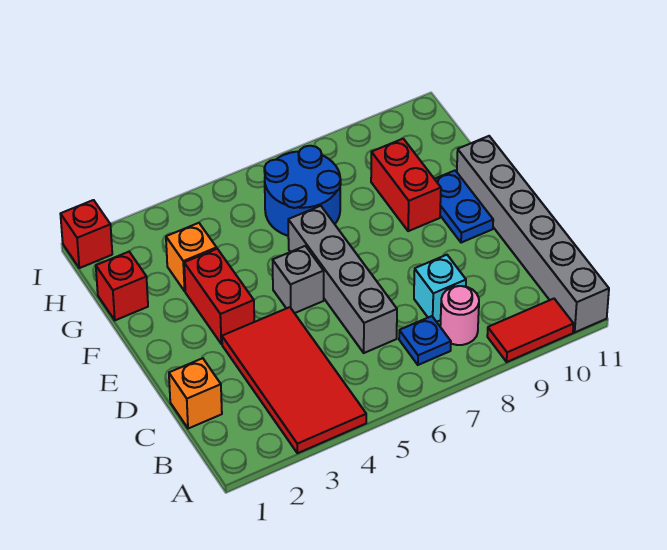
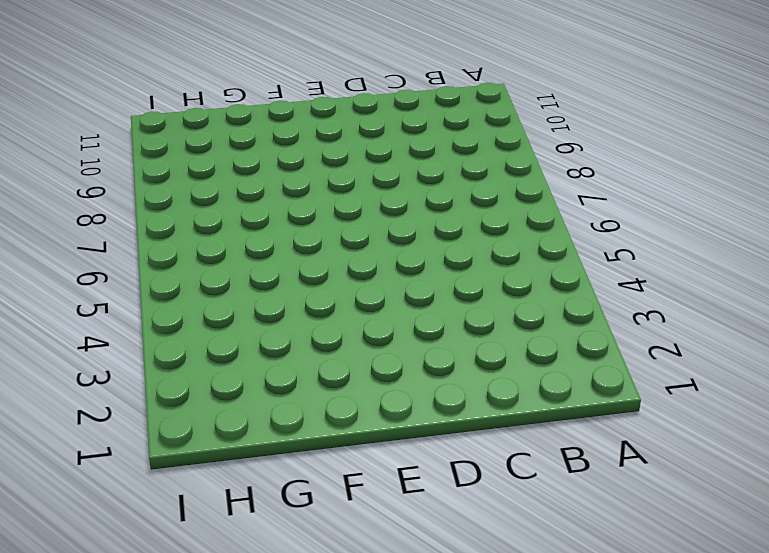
none -> red 2x4 tile [222,307,366,453]
none -> red 1x2 tile [487,299,574,362]
none -> grey 1x6 brick [457,136,609,332]

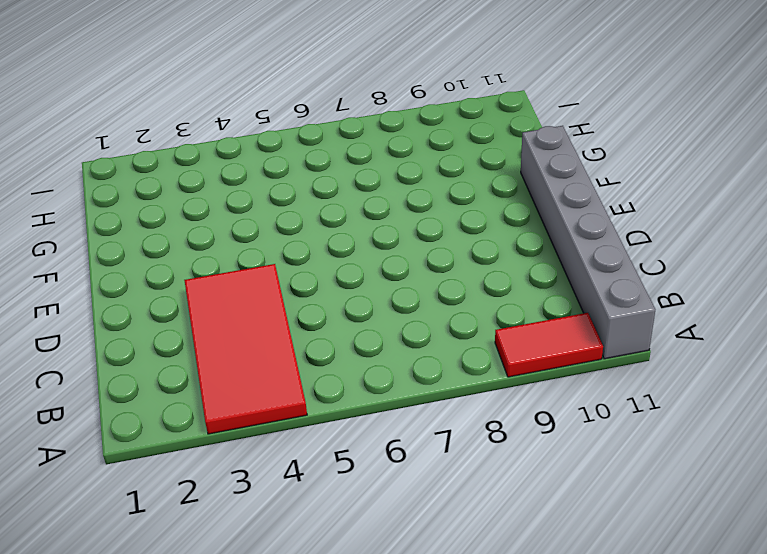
none -> blue 1x1 plate [399,316,451,365]
none -> pink 1x1 round brick [440,286,479,345]
none -> orange 1x1 brick [169,358,222,429]

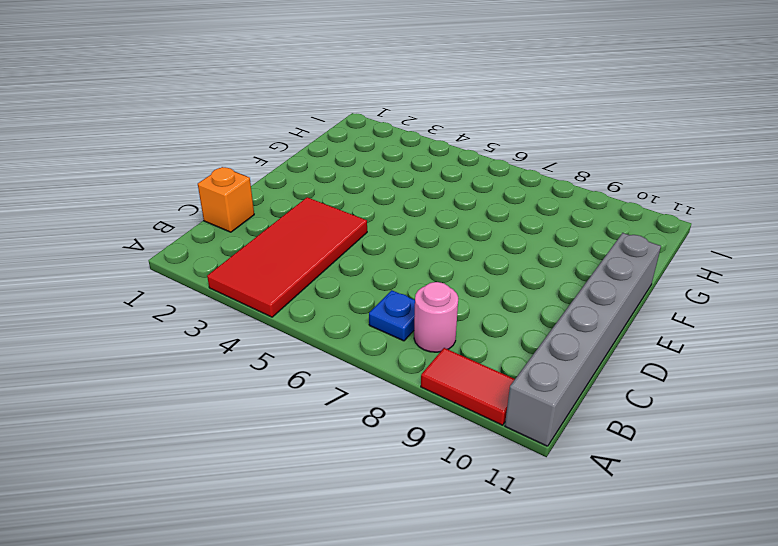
none -> grey 1x4 brick [288,206,397,353]
none -> cyan 1x1 brick [414,255,466,322]
none -> red 1x2 brick [184,249,254,344]

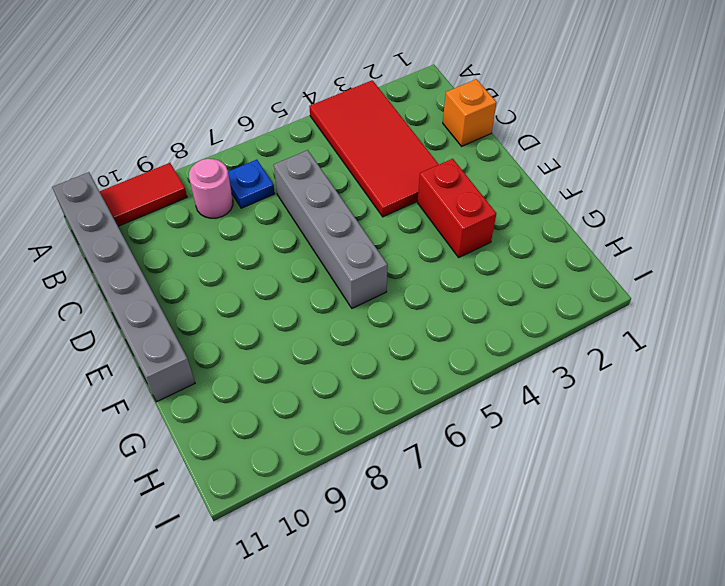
none -> cyan 1x1 brick [414,255,466,322]
none -> grey 1x1 brick [273,246,324,313]
none -> blue 1x2 plate [435,171,493,243]

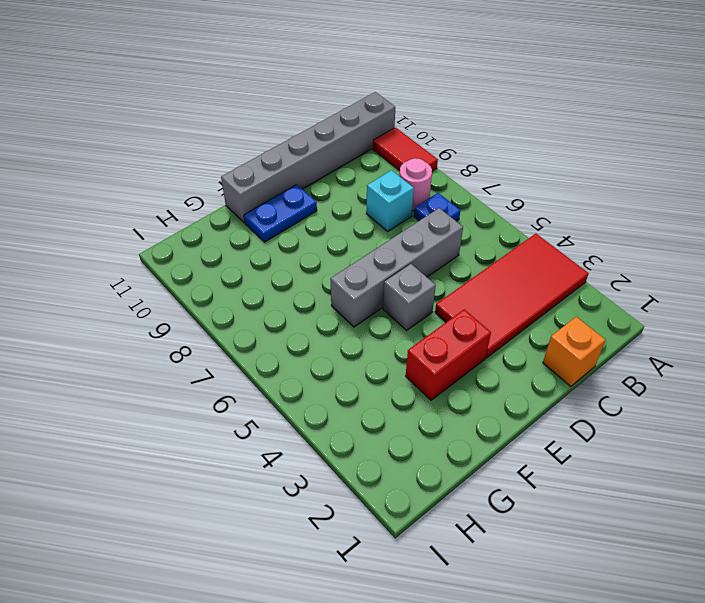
none -> red 1x2 brick [371,139,441,231]
none -> red 1x1 brick [96,252,148,320]
none -> orange 1x1 brick [166,223,217,291]

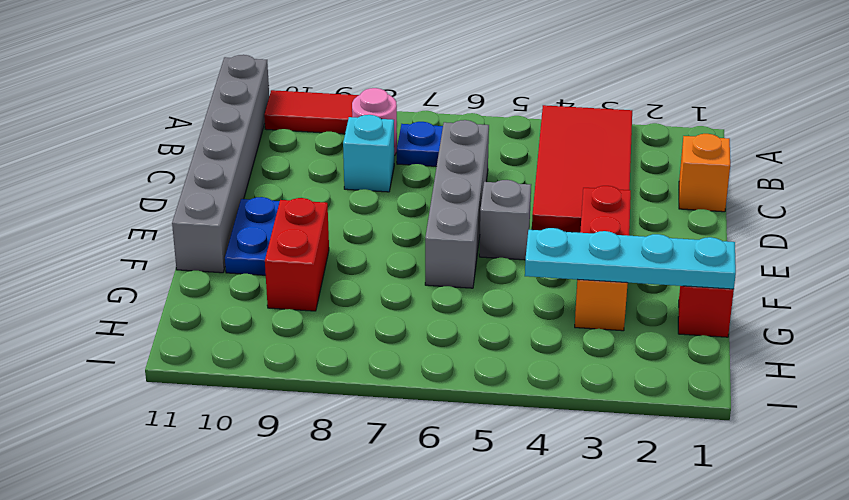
cyan 1x4 plate [525,228,736,289] -> none
none -> blue 2x2 round brick [264,146,341,236]
none -> red 1x1 brick [60,200,112,268]

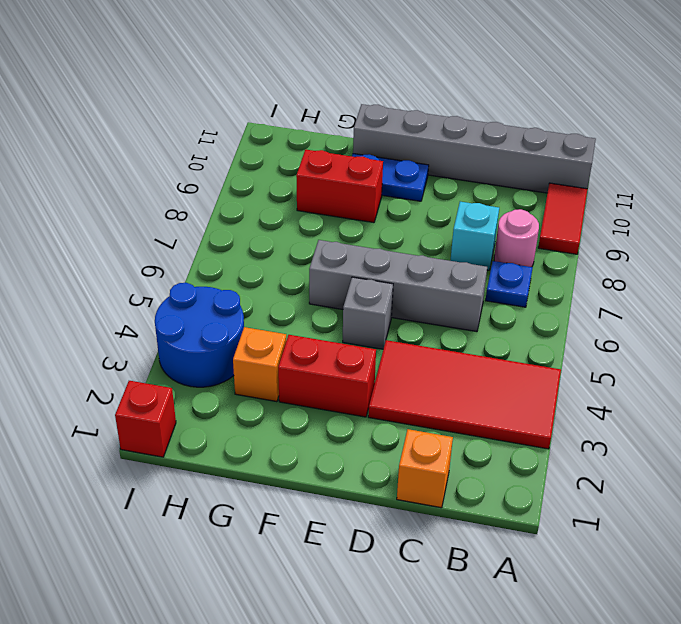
blue 2x2 round brick [155,283,244,387] -> blue 2x2 round brick moved to [264,146,341,236]
none -> red 1x1 brick [96,252,148,320]

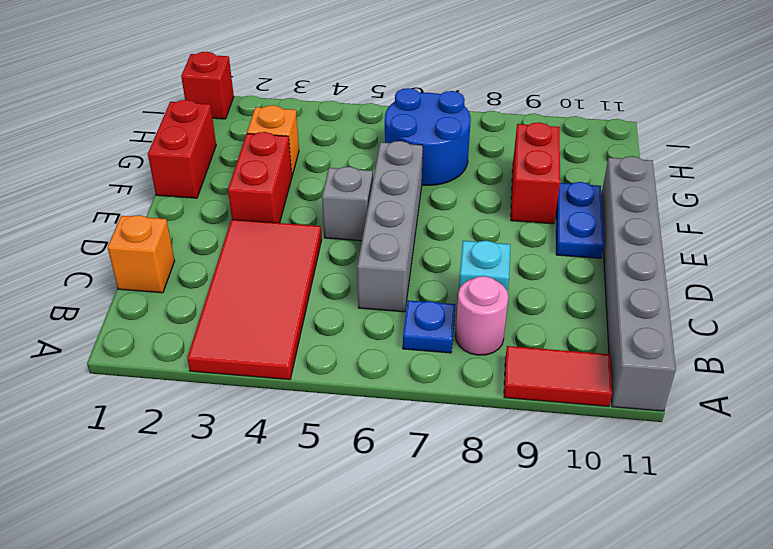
red 1x2 brick [148,100,216,198] -> red 1x1 brick [96,252,148,320]

